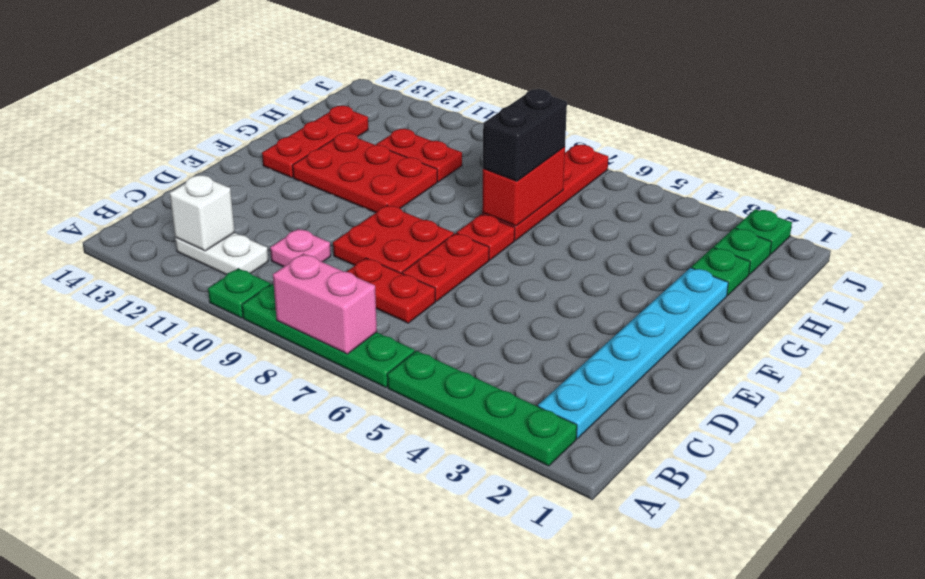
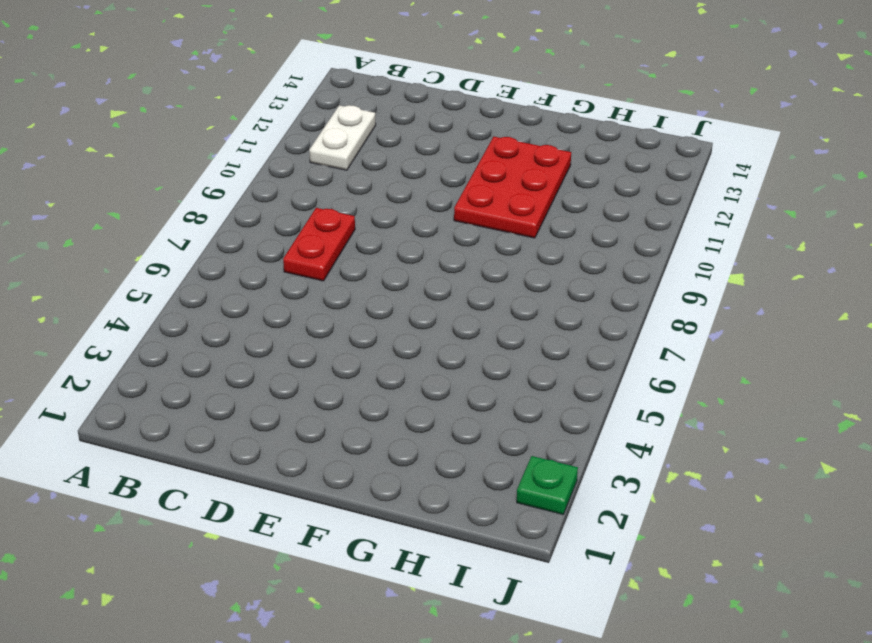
none -> green 1x4 plate [387,351,577,466]
none -> green 1x4 plate [242,284,415,387]
none -> green 1x1 plate [208,268,270,318]

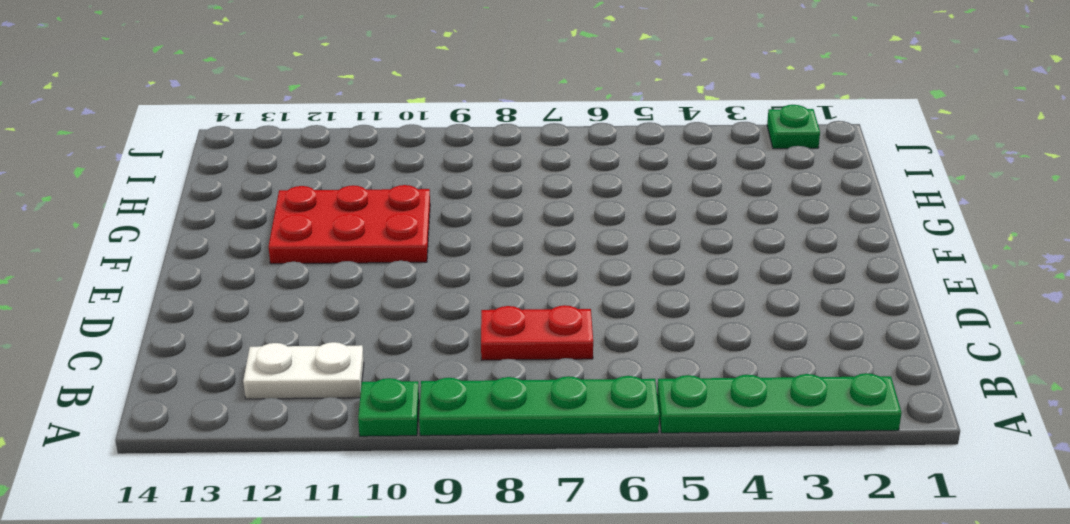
none -> cyan 1x6 plate [538,268,728,439]
none -> pink 1x1 plate [270,229,331,267]
none -> red 1x2 plate [402,233,489,301]

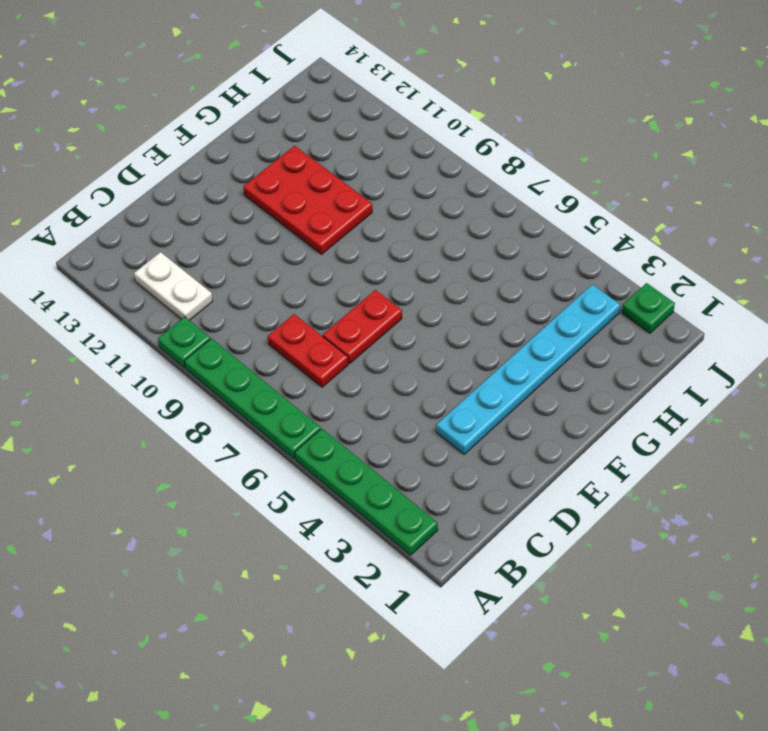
cyan 1x6 plate [436,284,620,454] -> cyan 1x6 plate moved to [538,268,728,439]
none -> pink 1x1 plate [270,229,331,267]
none -> red 2x2 plate [333,205,454,273]
none -> red 1x1 plate [457,214,515,260]

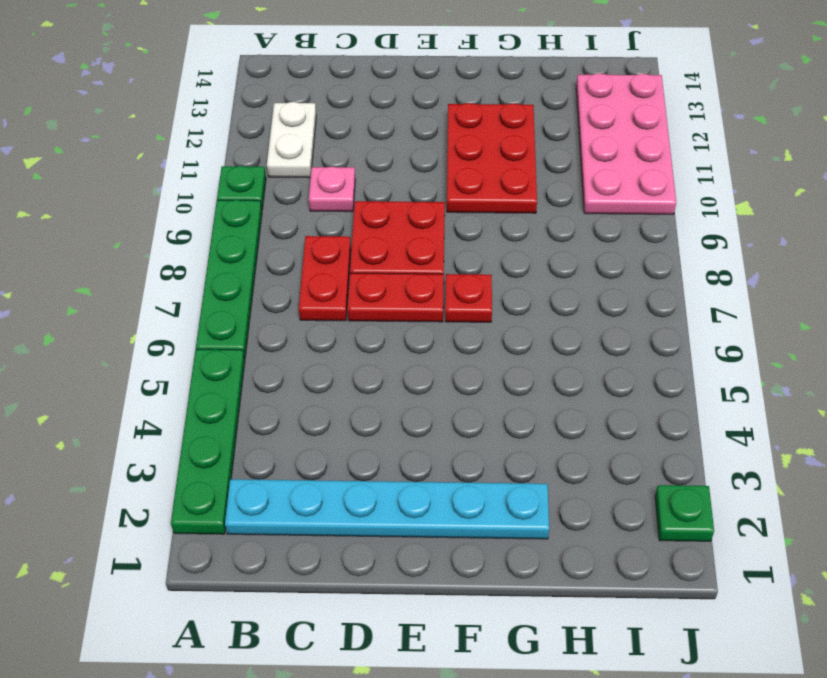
pink 2x4 plate [576,73,676,214] -> none
none -> red 1x3 plate [262,106,368,178]
none -> red 1x4 plate [482,145,608,241]
none -> green 1x1 plate [691,247,750,296]

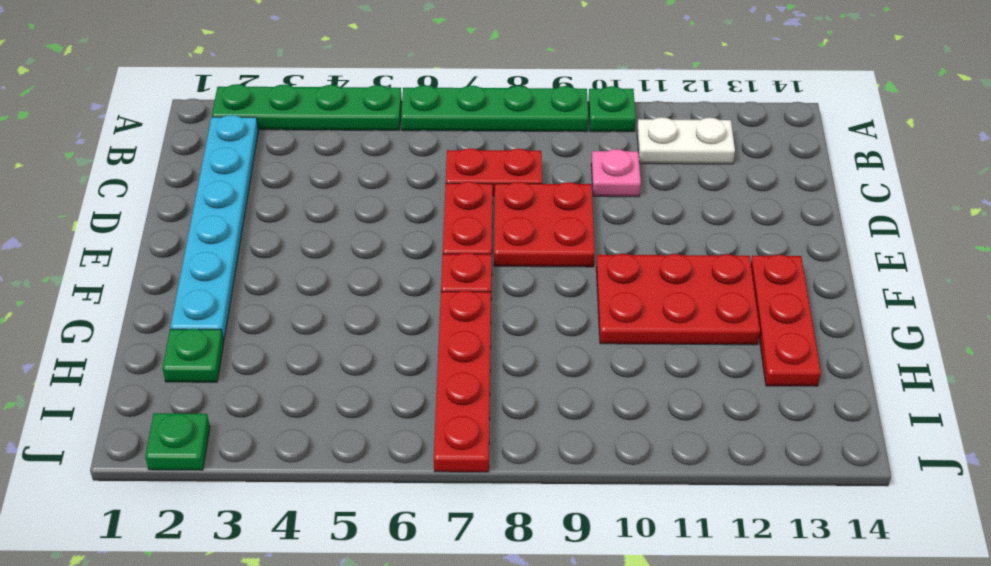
none -> red 1x2 plate [376,129,462,182]
none -> green 1x1 plate [714,228,772,275]
none -> pink 1x2 brick [273,254,377,354]

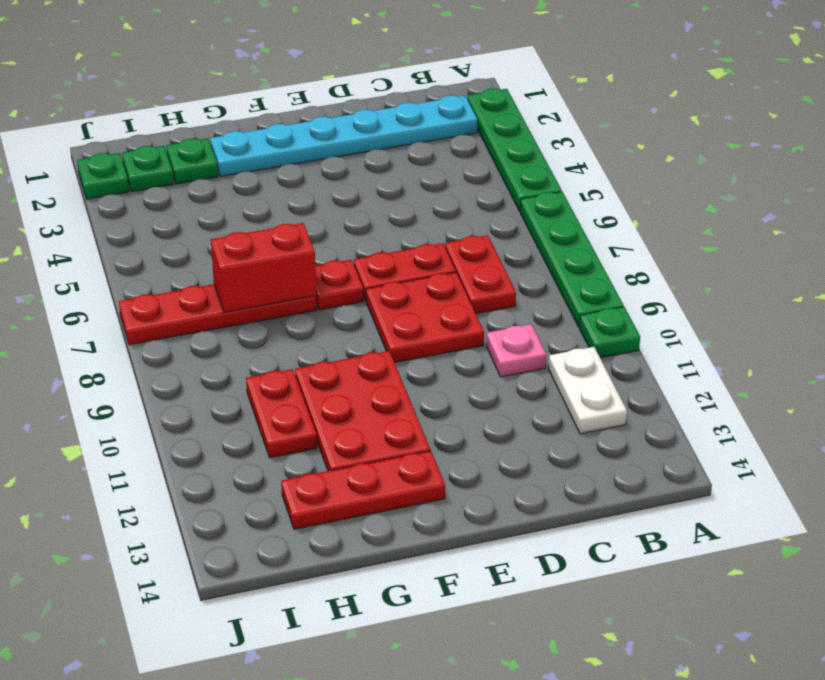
none -> pink 1x2 brick [273,254,377,354]
none -> white 1x1 brick [170,175,235,251]
none -> black 1x2 brick [483,89,567,181]

